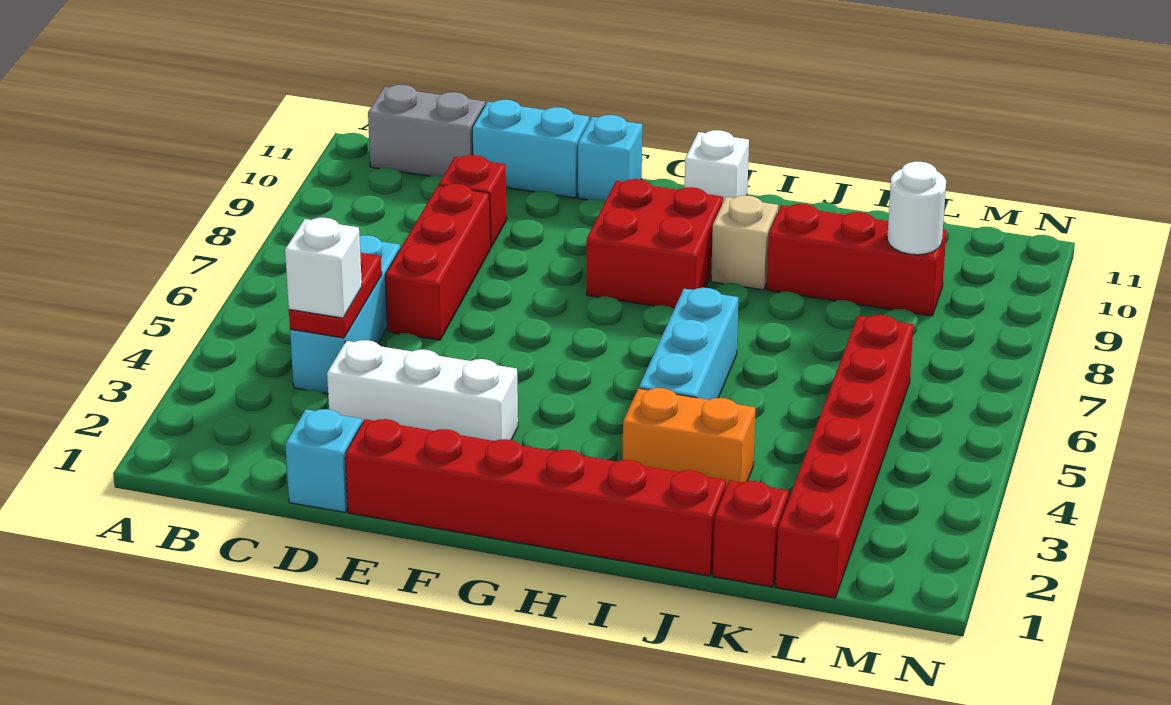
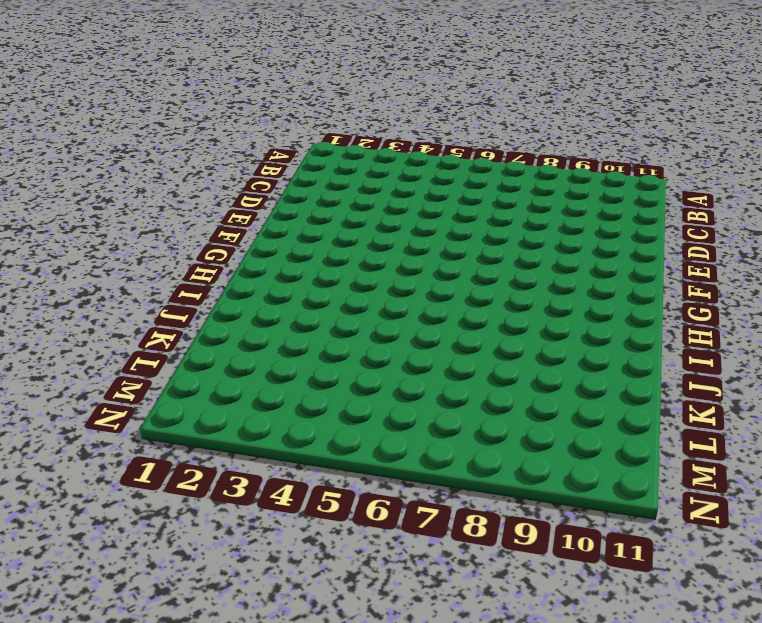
none -> grey 1x2 brick [368,85,485,176]
none -> cyan 1x3 brick [290,235,400,394]
none -> cyan 1x1 brick [285,409,362,512]

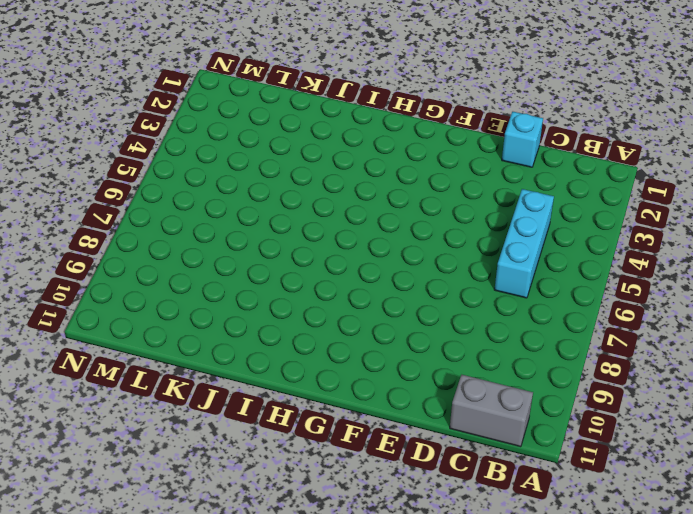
none -> white 1x3 brick [327,340,518,441]
none -> red 1x3 brick [385,184,490,340]
none -> red 1x1 brick [439,155,507,248]

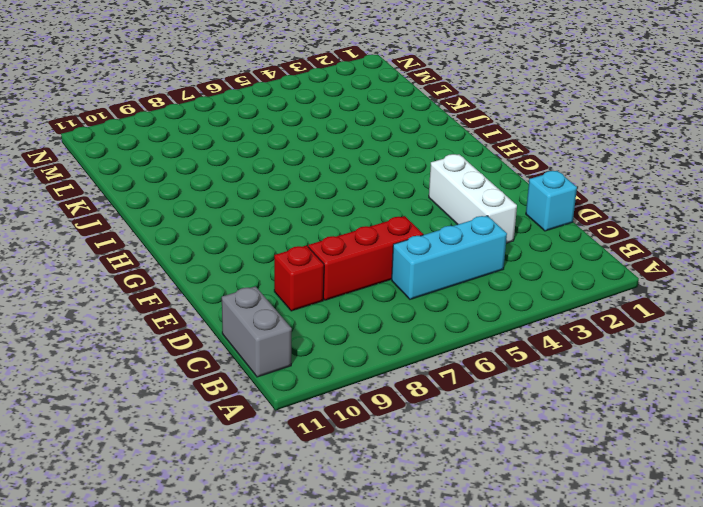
none -> cyan 1x2 brick [472,100,589,198]
none -> red 1x6 brick [345,419,726,576]
none -> cyan 1x1 brick [578,115,642,201]

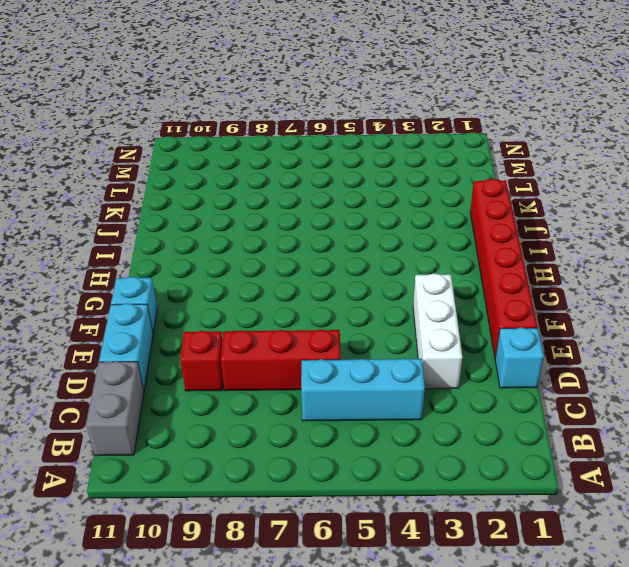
none -> red 2x2 brick [587,179,723,309]
none -> white 1x1 brick [685,130,749,201]
none -> orange 1x2 brick [623,388,755,487]

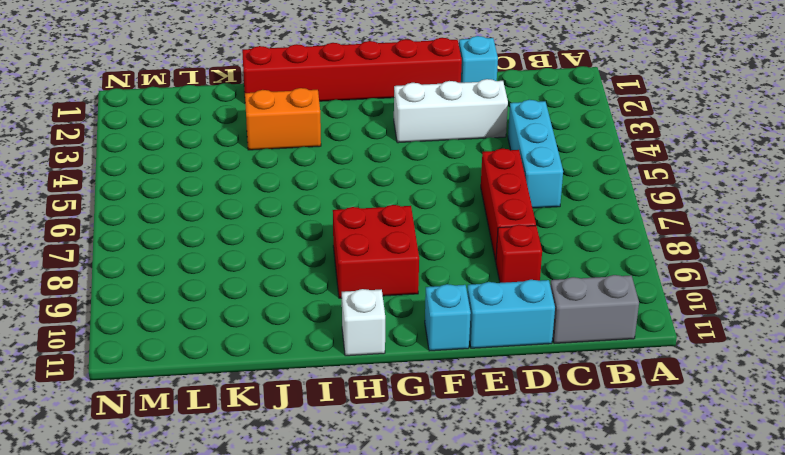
none -> cyan 1x3 brick [639,288,738,400]
none -> tan 1x1 brick [711,195,778,290]
none -> red 1x3 brick [767,204,947,316]

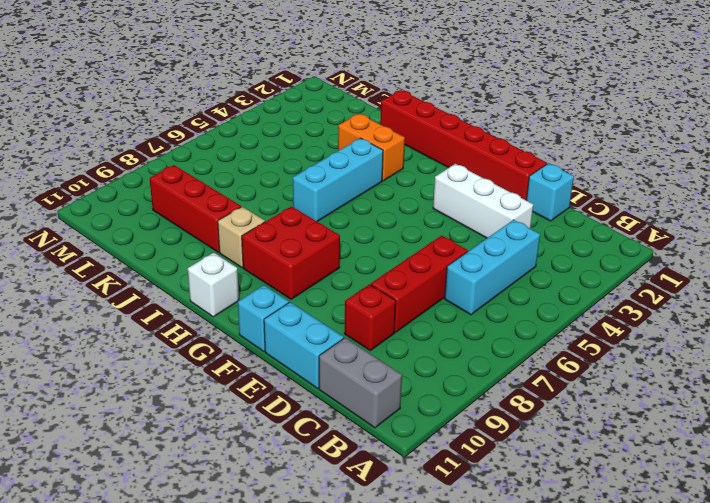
none -> red 1x1 brick [713,480,789,587]
none -> red 1x6 brick [776,315,914,598]
none -> red 1x2 plate [289,252,382,338]

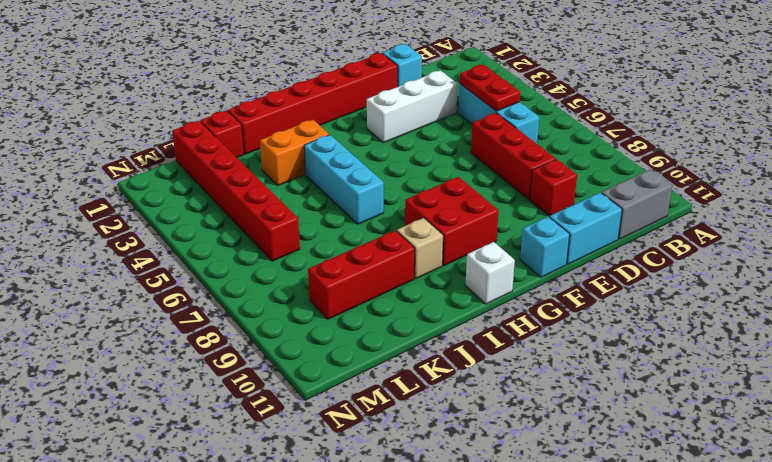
none -> white 1x1 round brick [887,162,946,255]
none -> white 1x1 brick [285,218,362,318]

